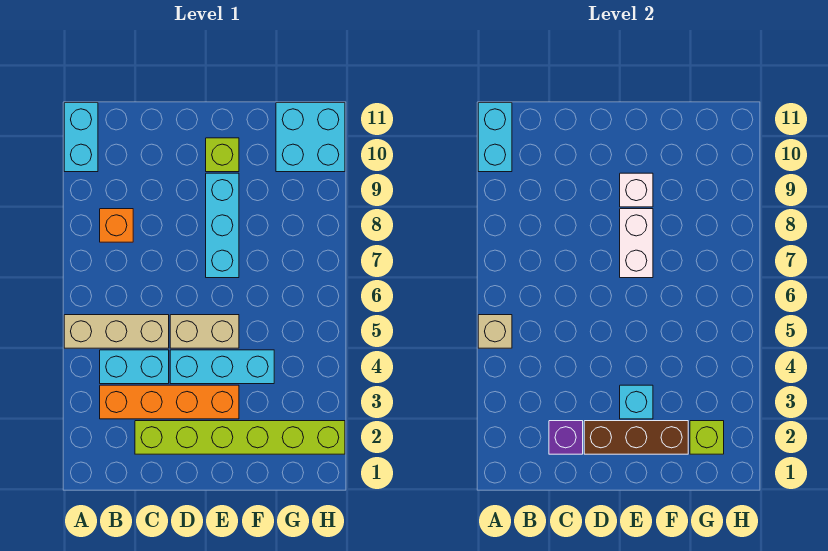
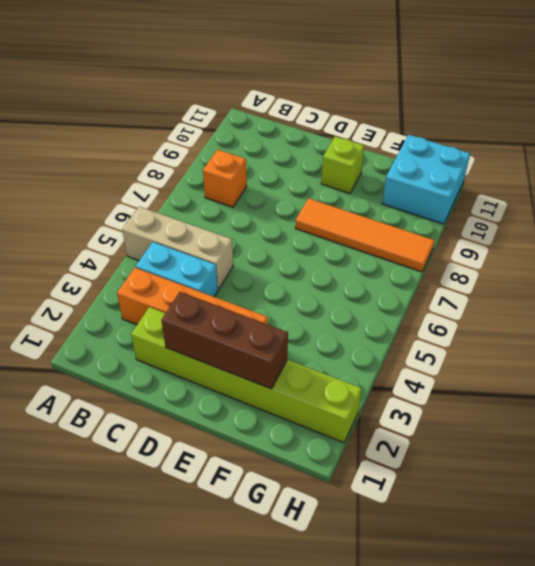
orange 1x4 tile [295,198,435,272] -> cyan 1x3 brick [206,173,239,278]
none -> cyan 1x2 brick [64,103,98,172]
none -> cyan 1x3 brick [170,350,274,384]
none -> tan 1x2 brick [170,315,239,348]

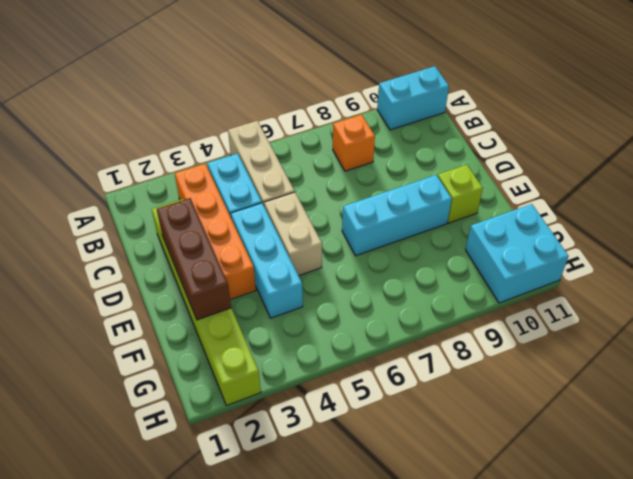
none -> tan 1x1 brick [478,315,512,348]
none -> cyan 1x2 brick [478,103,512,172]
none -> purple 1x1 brick [549,421,583,454]

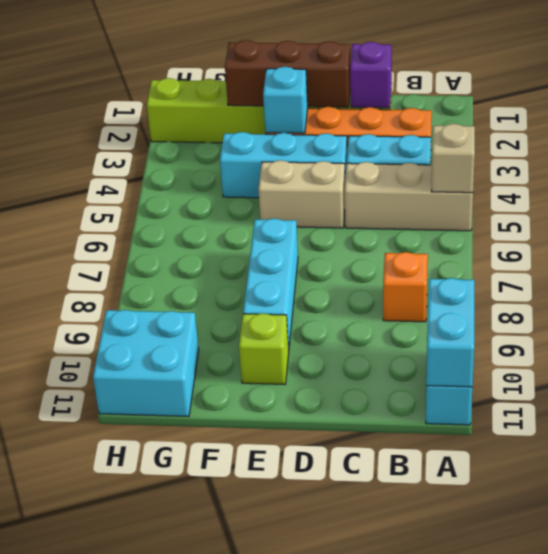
none -> white 1x2 brick [620,209,653,278]
none -> white 1x1 brick [620,173,653,207]
none -> lime 1x1 brick [690,421,724,454]

